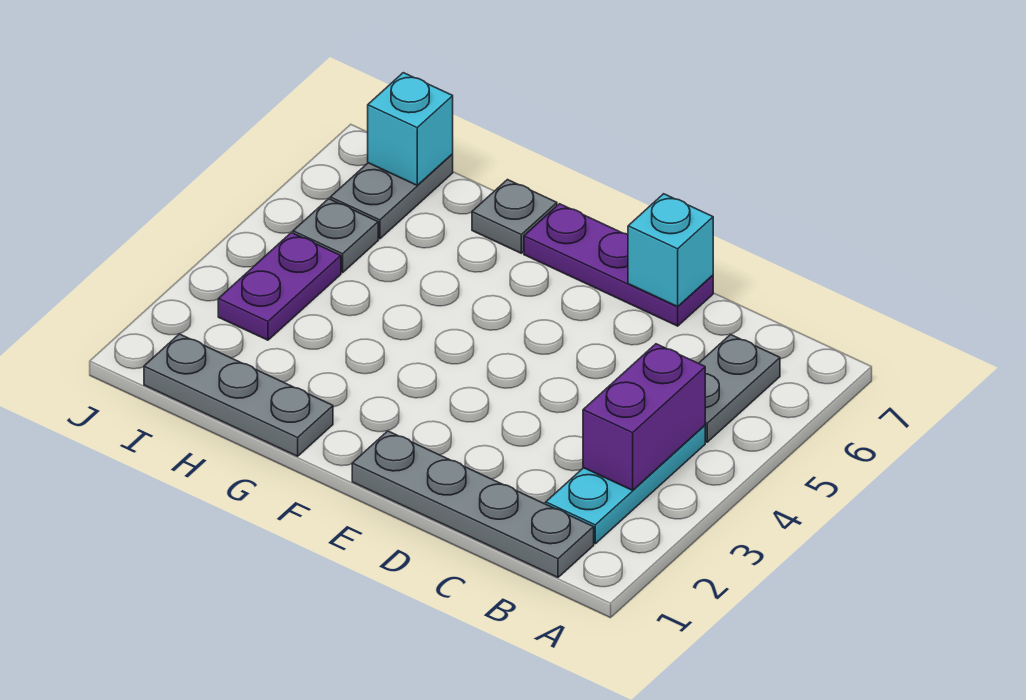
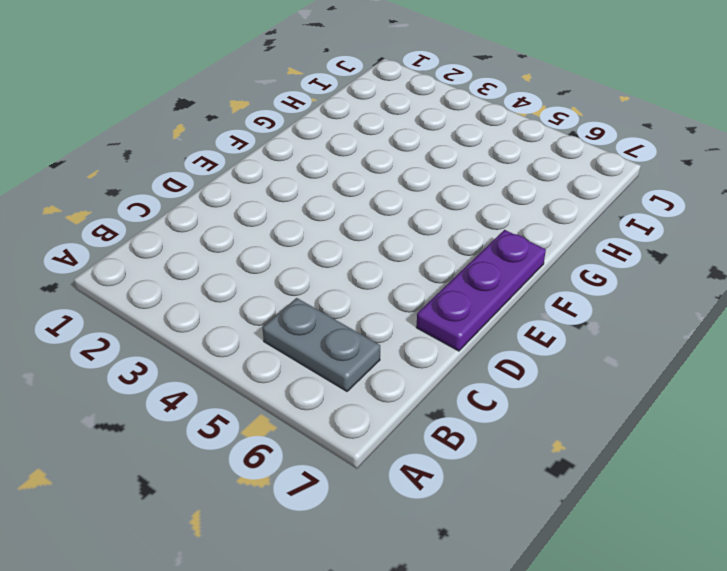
none -> grey 1x4 plate [352,431,594,577]
none -> cyan 1x3 plate [546,425,705,544]
none -> grey 1x3 plate [144,334,333,456]

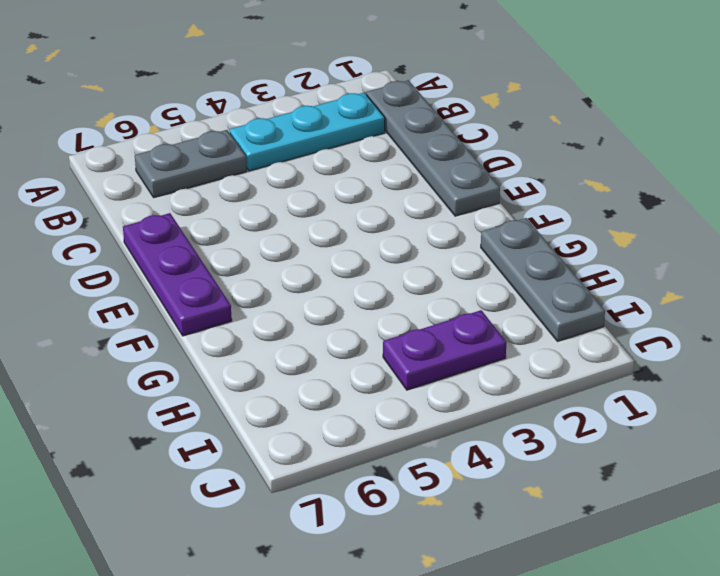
none -> grey 1x1 plate [472,180,557,253]
none -> grey 1x1 plate [293,199,378,273]
none -> grey 1x2 plate [330,154,453,239]

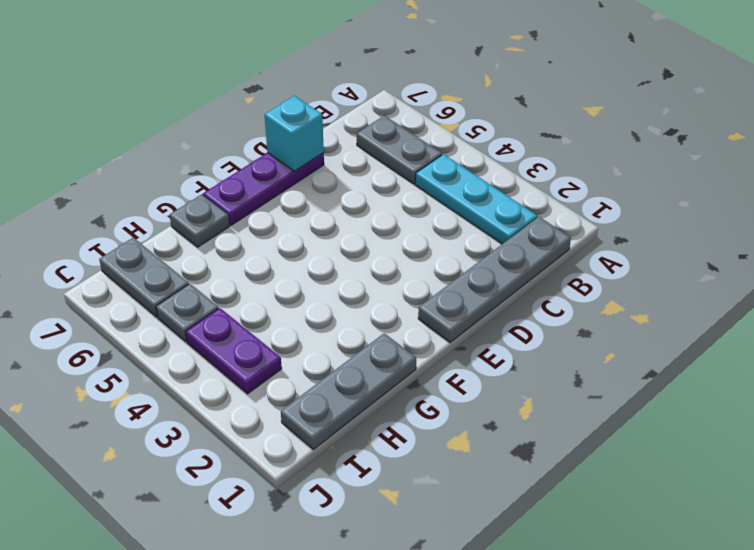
none -> purple 1x2 brick [583,344,705,490]
none -> cyan 1x1 brick [368,73,453,185]

